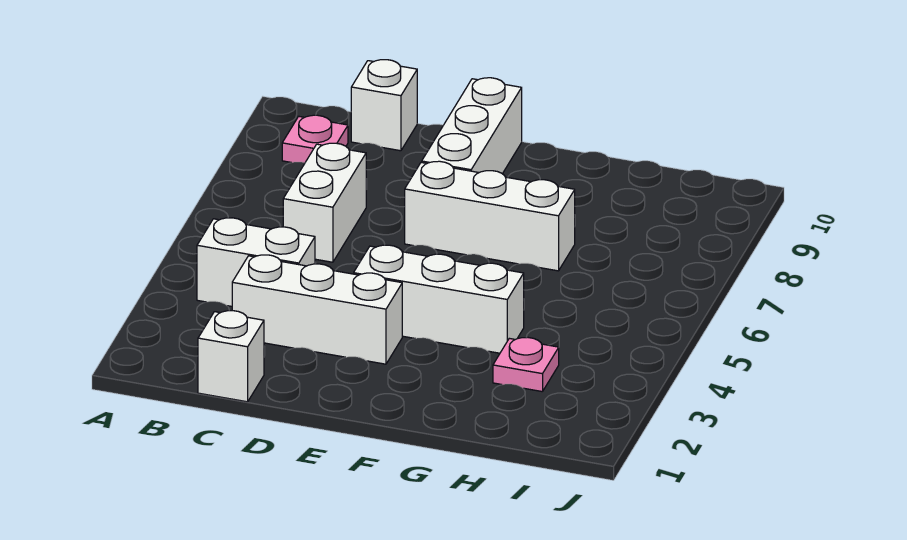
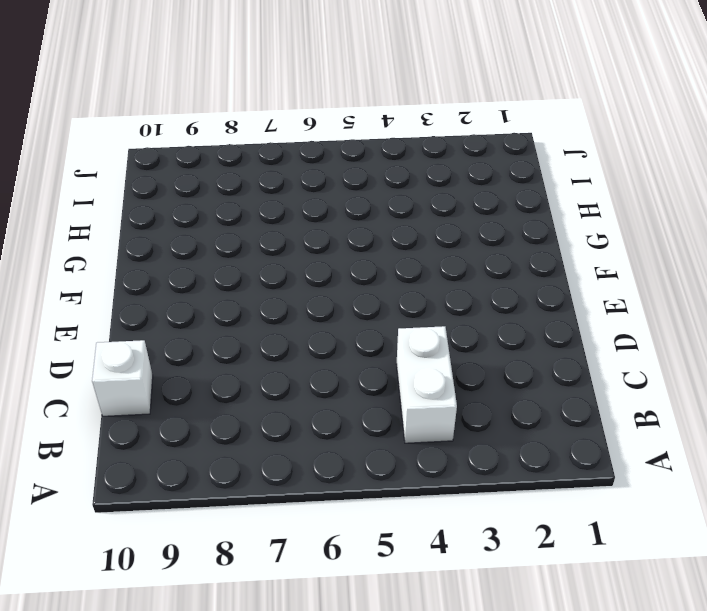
none -> pink 1x1 plate [282,115,348,163]
none -> white 1x1 brick [198,311,264,402]

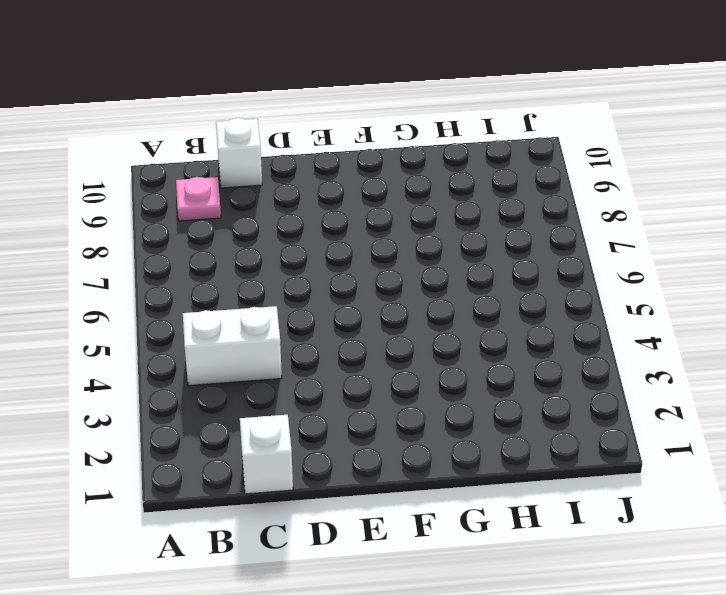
none -> white 1x3 brick [232,255,402,364]
none -> white 1x2 brick [283,143,366,262]

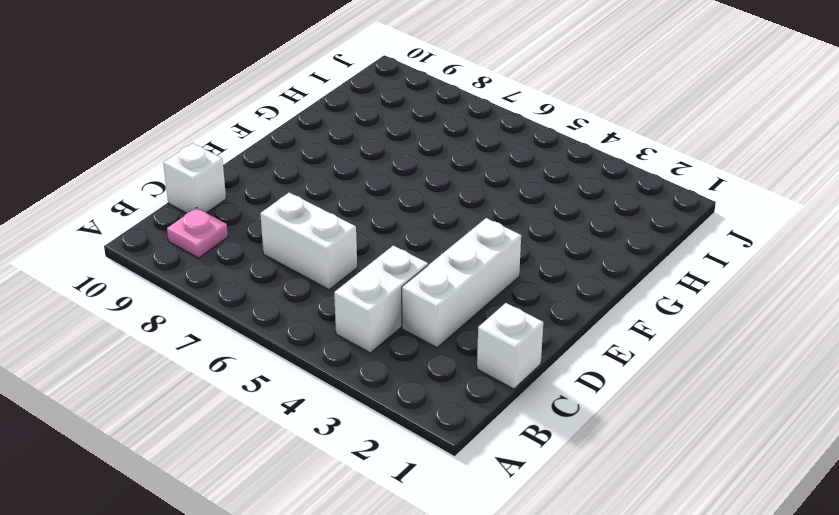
none -> white 1x3 brick [354,245,524,353]
none -> white 1x3 brick [405,161,575,271]

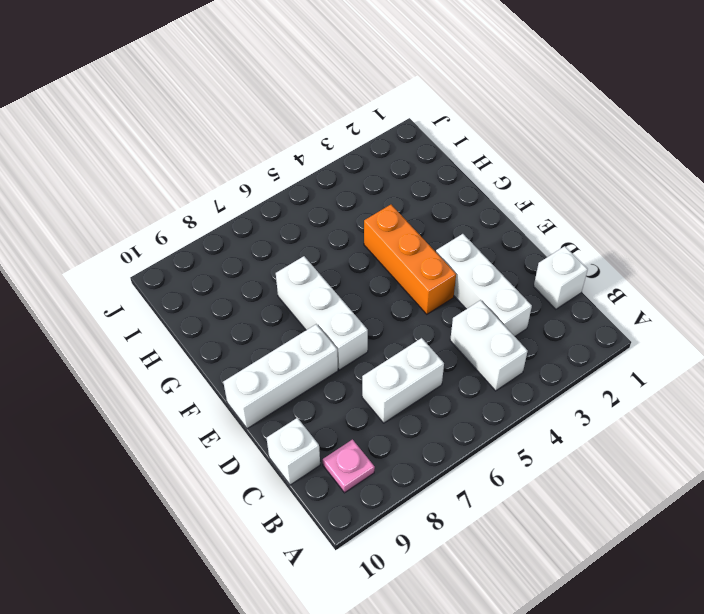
orange 1x3 brick [364,205,456,314] -> white 1x3 brick [354,245,524,353]
none -> pink 1x1 plate [493,338,559,392]

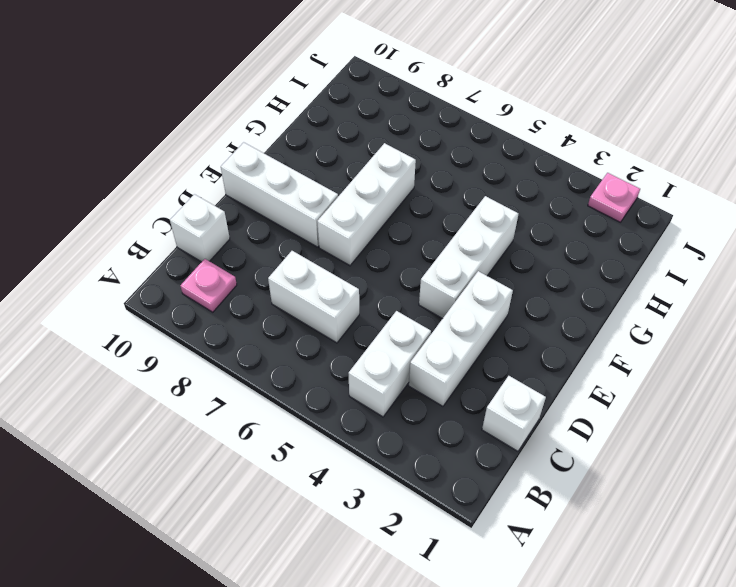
pink 1x1 plate [588,173,640,222] -> pink 1x1 plate moved to [493,338,559,392]

